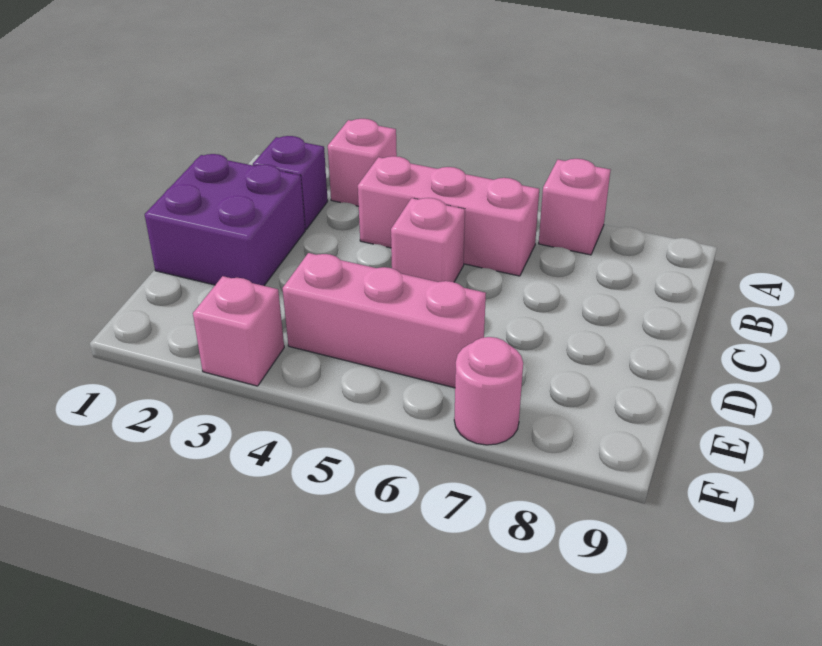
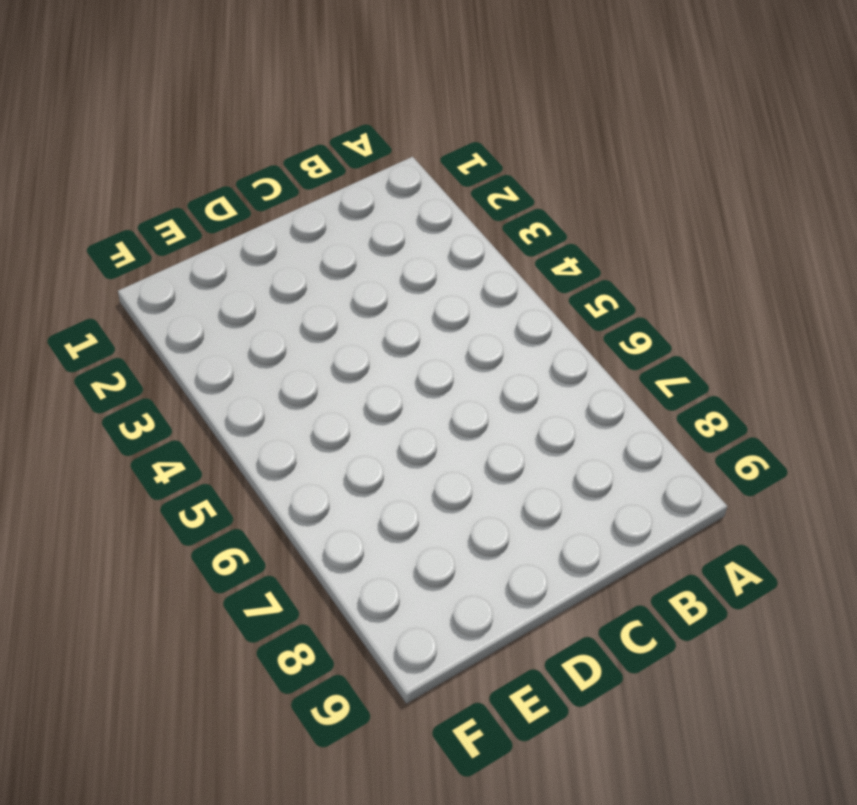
none -> pink 1x1 brick [328,119,397,206]
none -> pink 1x1 brick [539,159,611,255]

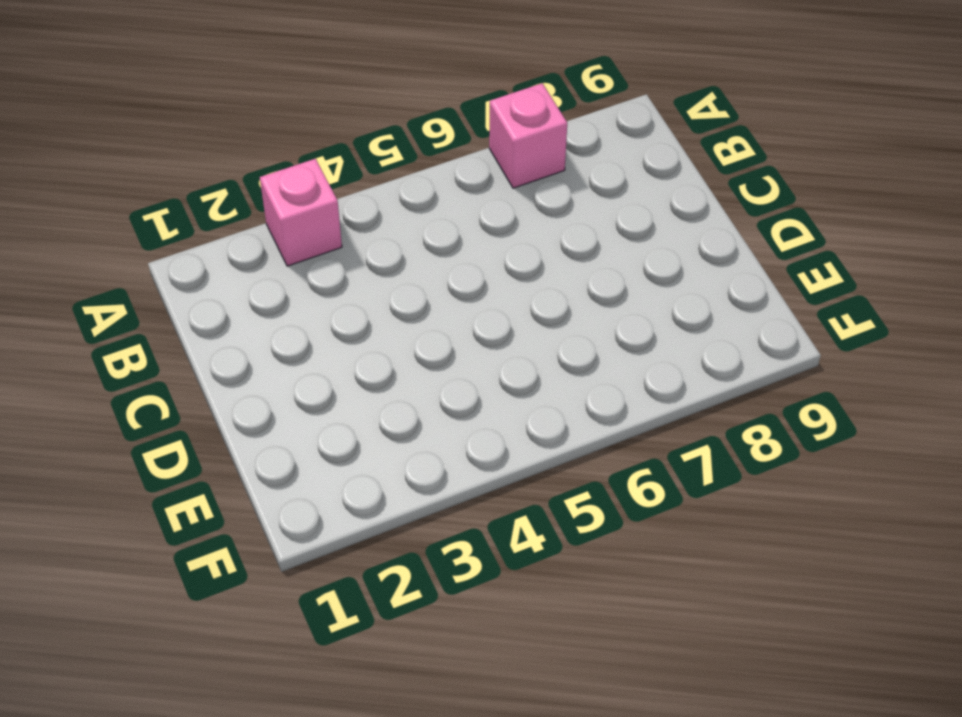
none -> purple 1x1 brick [253,136,328,229]
none -> pink 1x3 brick [358,156,539,276]

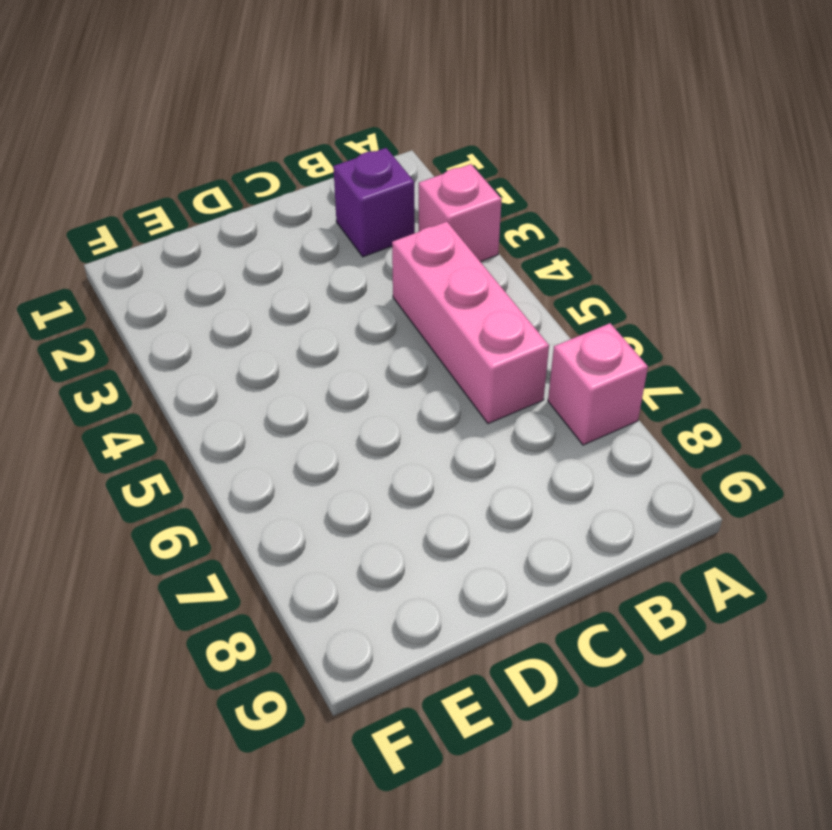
none -> purple 2x2 brick [145,154,305,286]
none -> pink 1x1 brick [391,198,465,282]

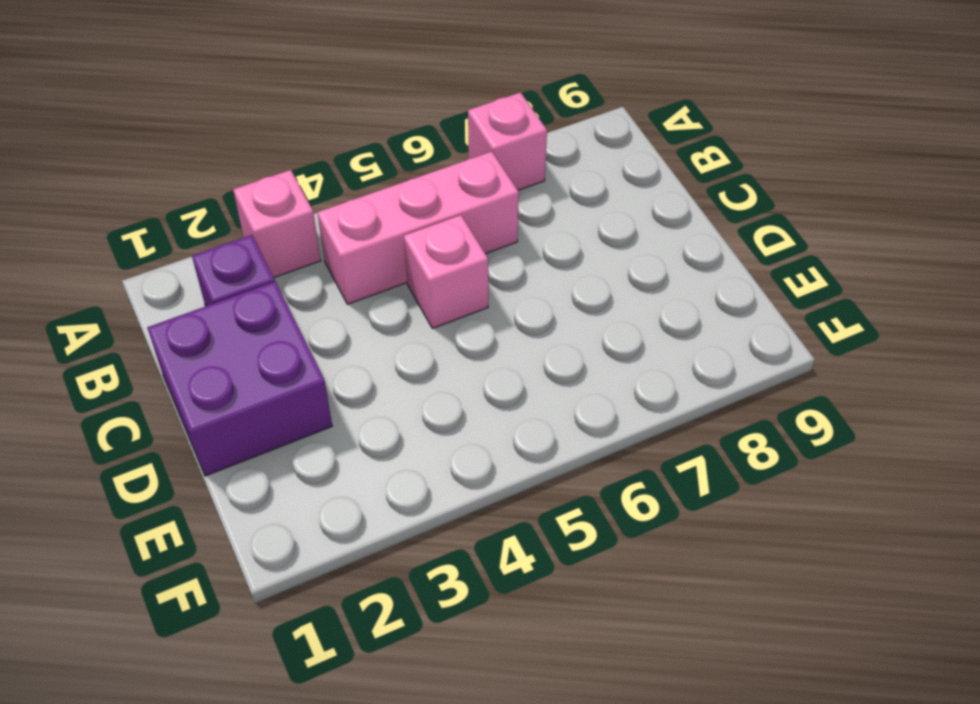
none -> pink 1x3 brick [282,253,486,388]
none -> pink 1x1 brick [193,276,284,386]

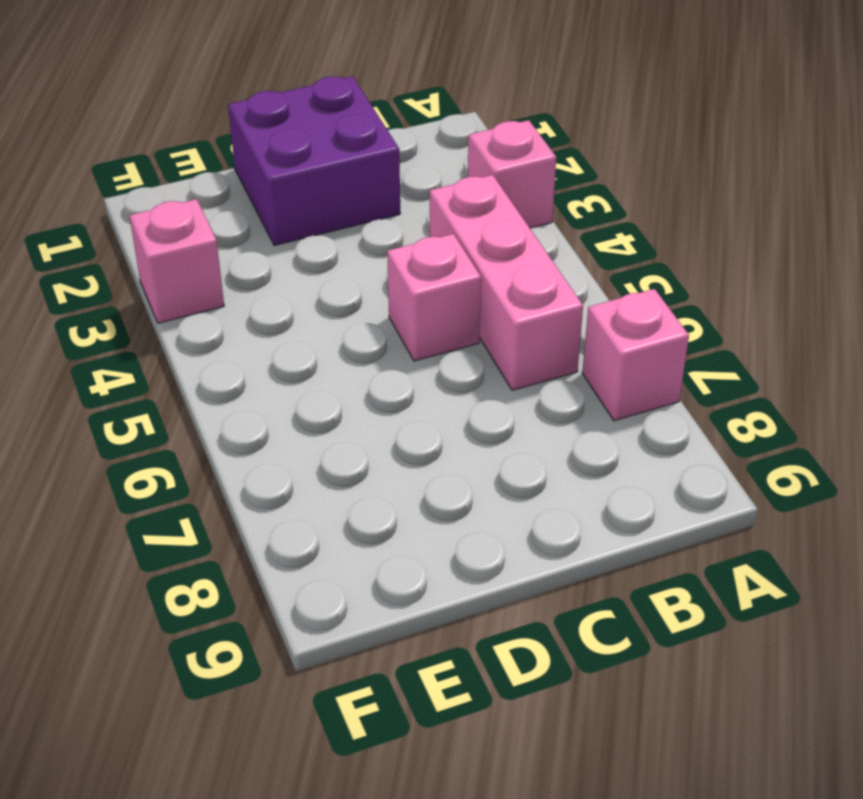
none -> purple 1x1 brick [253,136,328,229]
none -> pink 1x3 brick [282,253,486,388]

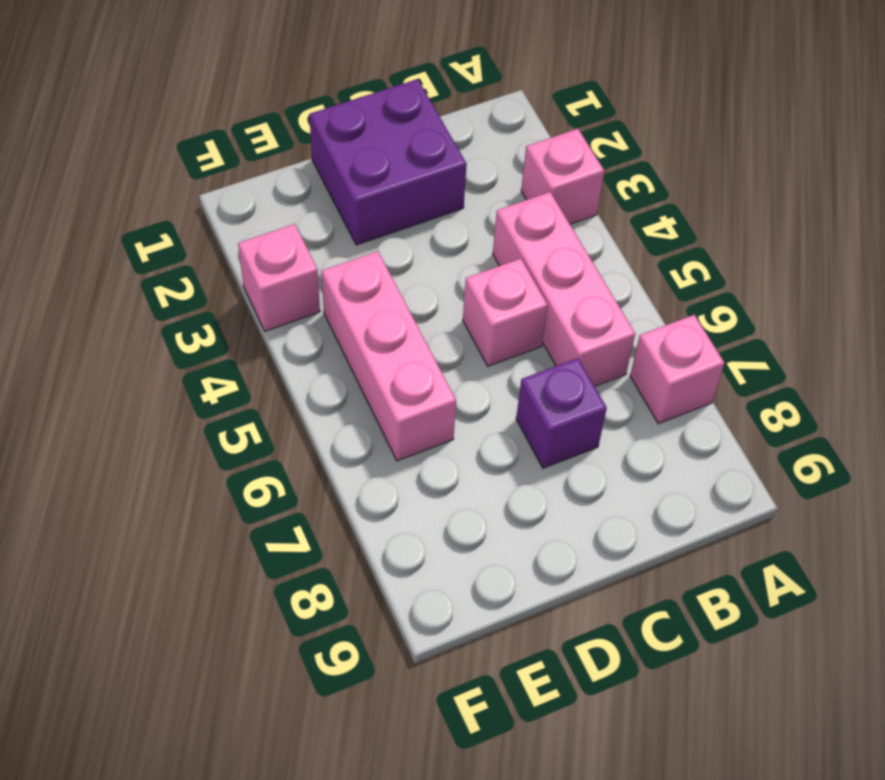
purple 1x1 brick [516,358,607,468] -> purple 1x1 brick moved to [253,136,328,229]
none -> pink 1x1 round brick [454,337,523,445]

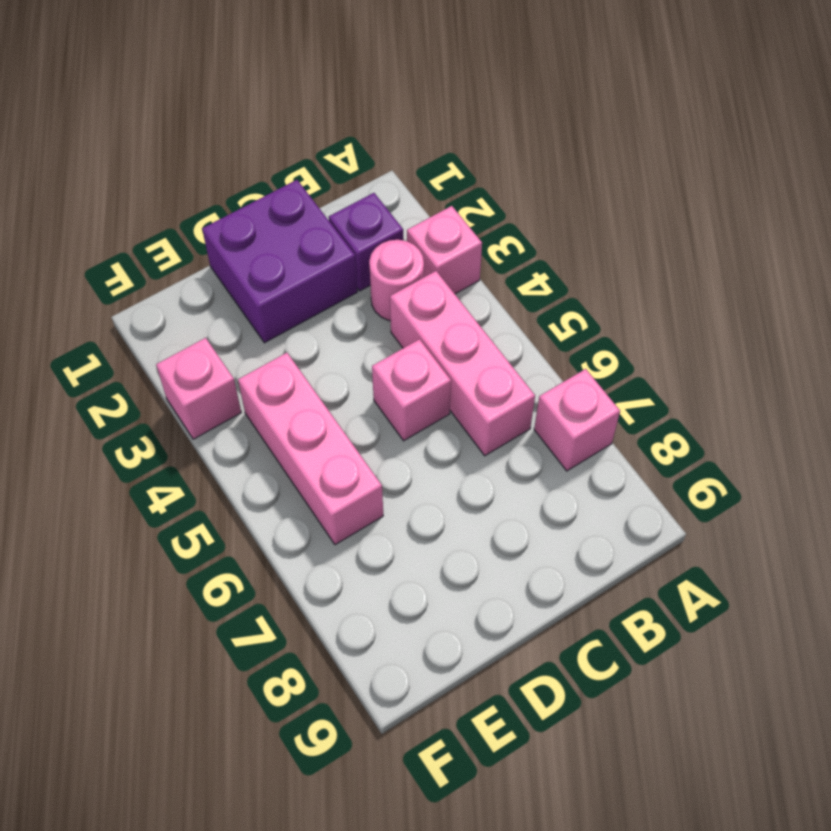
pink 1x1 round brick [369,240,424,321] -> pink 1x1 round brick moved to [454,337,523,445]

